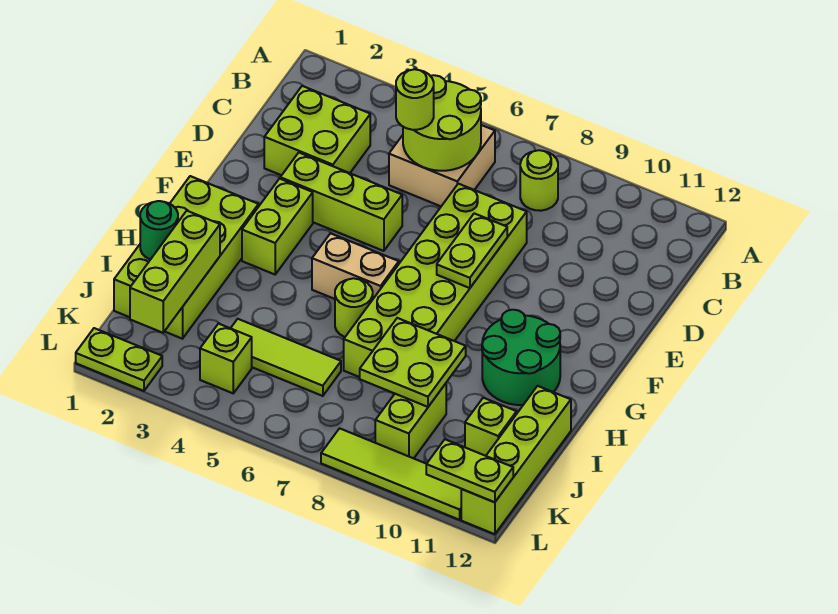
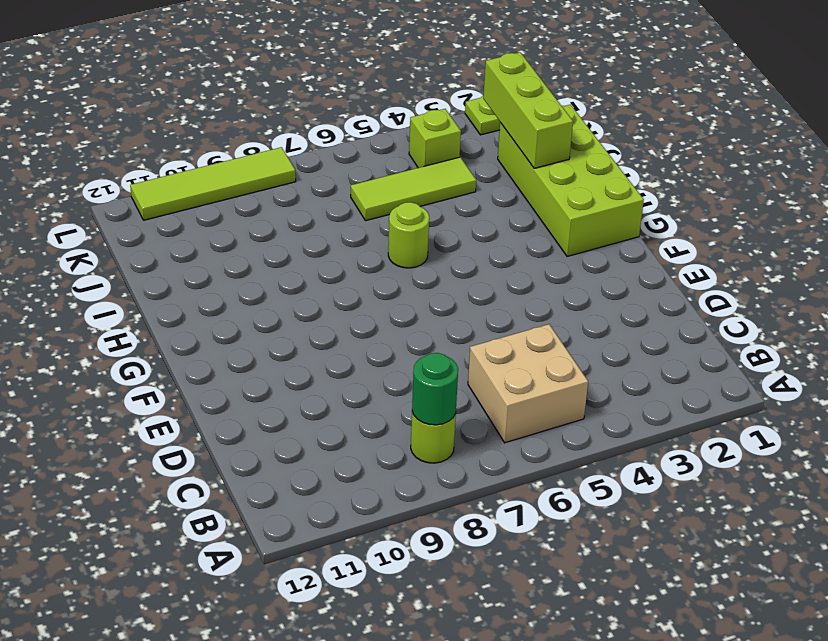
green 1x1 round brick [412,353,458,425] -> green 1x1 round brick moved to [140,201,178,260]
none -> lime 2x2 brick [264,86,370,175]
none -> lime 2x6 brick [344,184,527,377]
none -> lime 1x3 brick [280,153,402,251]

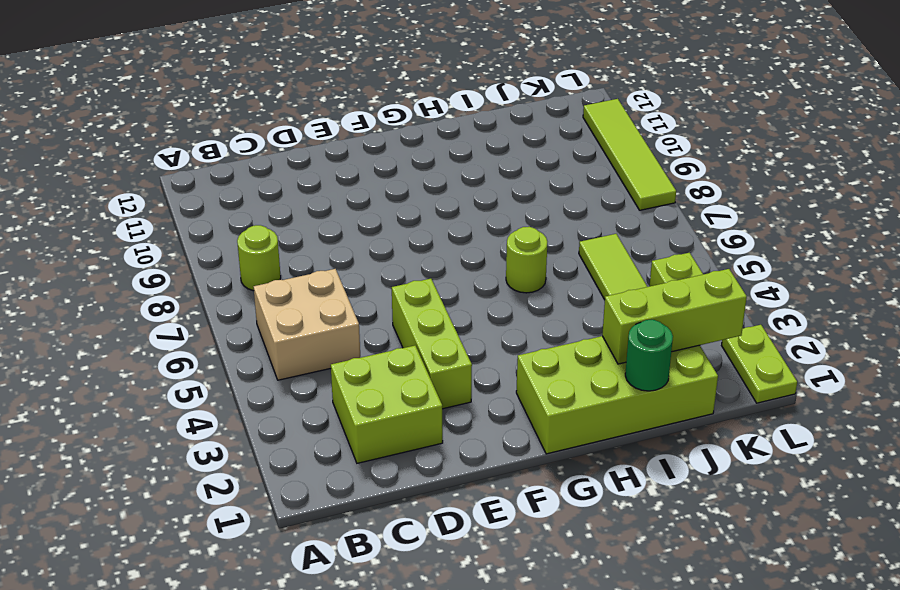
none -> lime 2x6 brick [344,184,527,377]
none -> lime 1x2 brick [242,179,313,274]
none -> tan 1x2 brick [312,233,399,299]

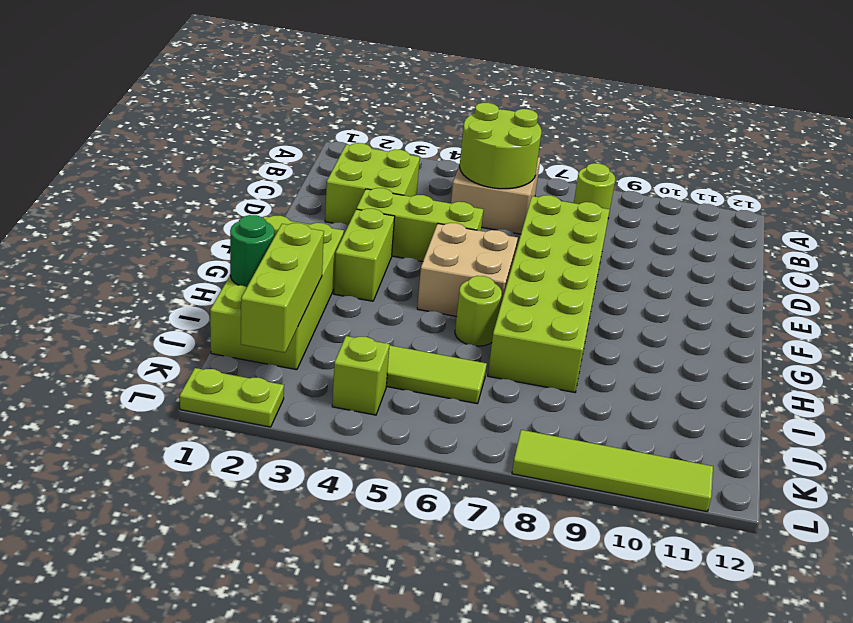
tan 2x2 brick [417,223,518,317] -> tan 1x2 brick [312,233,399,299]
none -> green 2x2 round brick [482,310,560,405]
none -> lime 1x4 brick [461,386,571,534]
none -> lime 1x2 brick [375,384,446,458]

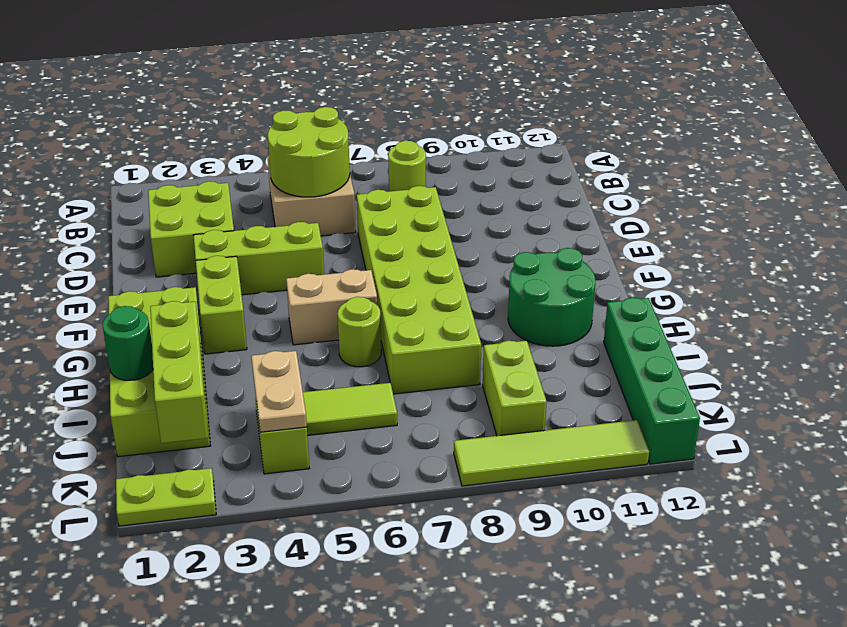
green 1x4 brick [604,298,700,464] -> lime 1x4 brick [461,386,571,534]
tan 1x2 plate [251,351,307,432] -> none
none -> lime 1x1 brick [465,398,517,456]
none -> lime 1x2 plate [437,213,507,288]
none -> lime 2x2 plate [360,318,466,407]

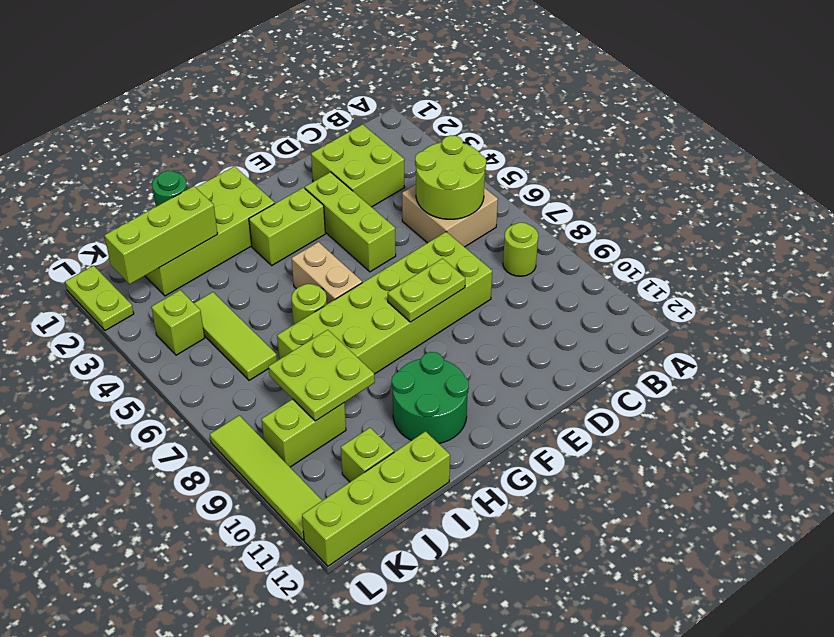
none -> lime 1x2 plate [426,439,513,502]
none -> lime 1x1 round brick [396,69,434,130]

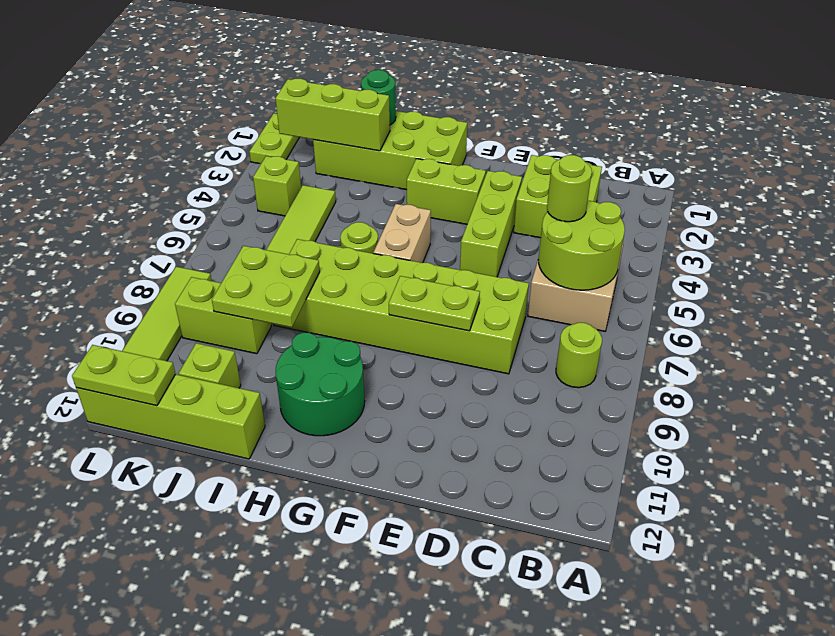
lime 1x2 plate [72,345,175,406] -> lime 1x2 plate turned to [426,439,513,502]

